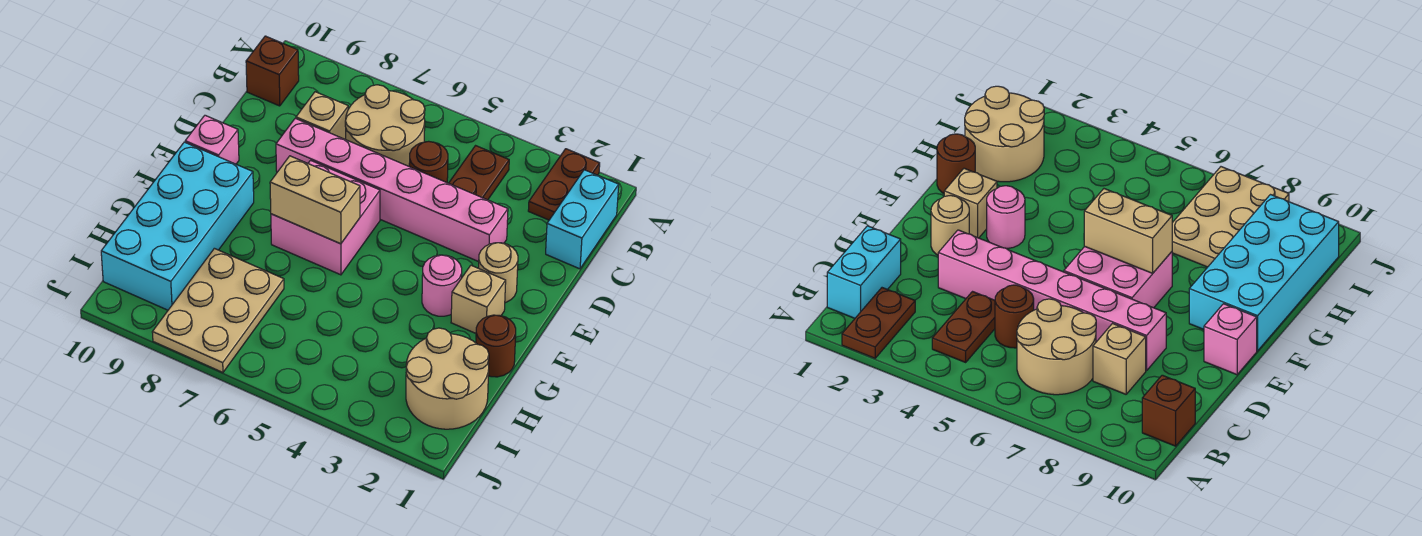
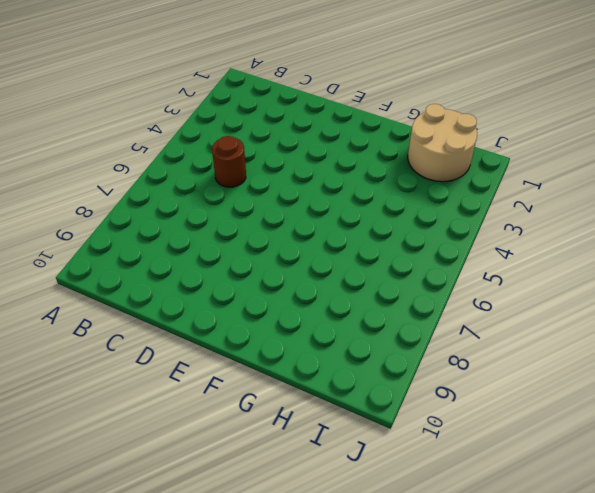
none -> brown 1x2 plate [528,149,600,220]
none -> cyan 1x2 brick [546,170,619,269]
none -> brown 1x2 plate [449,146,509,200]

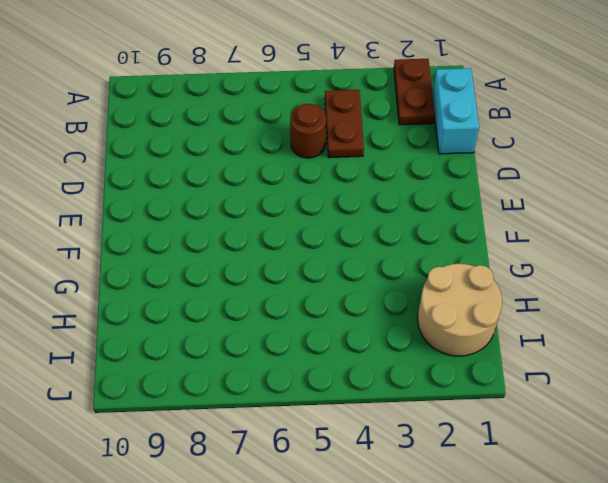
none -> tan 2x2 round brick [345,85,425,166]
none -> brown 1x1 brick [246,36,299,106]
none -> tan 1x1 brick [296,92,348,139]

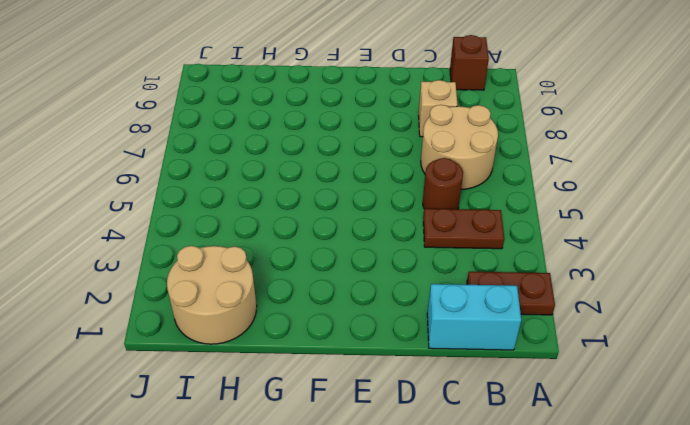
none -> pink 1x6 brick [276,118,508,262]
none -> tan 1x1 round brick [479,243,518,303]
none -> pink 2x2 brick [271,160,380,275]

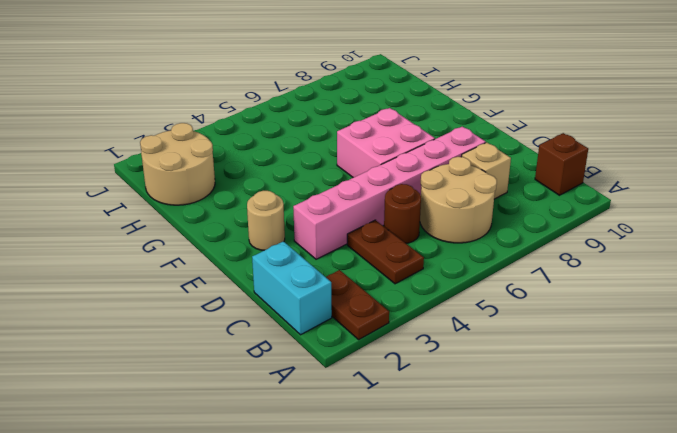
none -> pink 1x1 brick [185,115,239,164]
none -> tan 1x1 brick [451,265,506,333]
none -> pink 1x1 round brick [422,255,462,316]

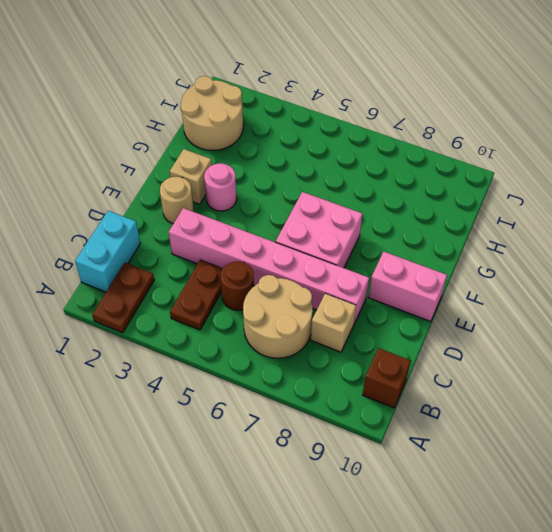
pink 1x2 brick [368,252,447,322] -> pink 1x1 brick [185,115,239,164]
none -> cyan 2x4 brick [101,142,254,310]
none -> brown 1x1 round brick [476,315,516,377]
none -> tan 2x3 plate [152,248,284,372]

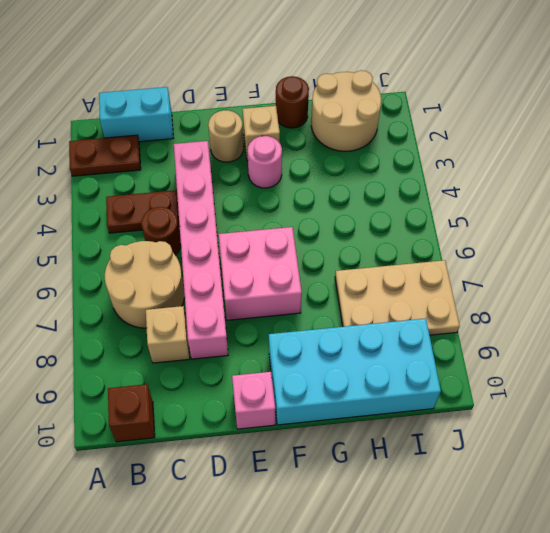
none -> tan 1x2 brick [270,156,360,244]

